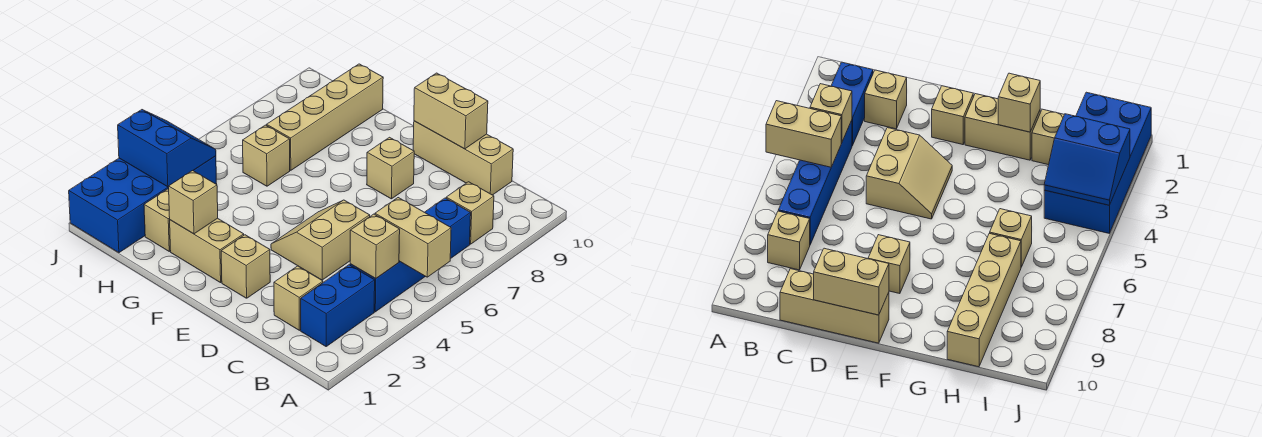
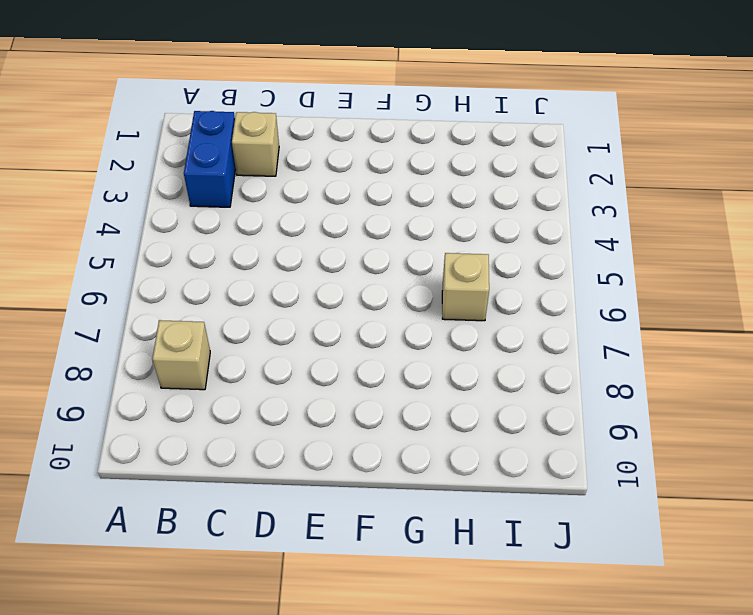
none -> blue 1x4 brick [350,198,471,312]
none -> tan 1x3 brick [413,121,513,195]
none -> tan 2x2 slope [271,200,370,280]

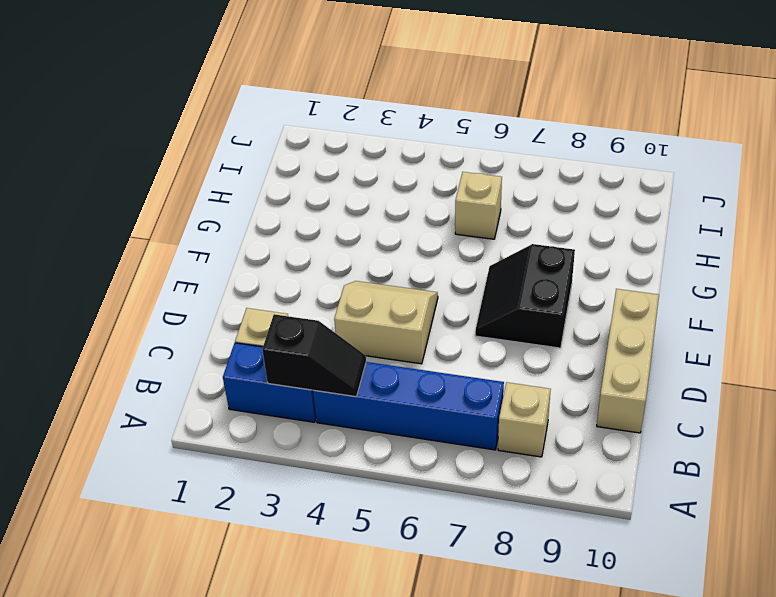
black 1x2 slope [262,314,366,397] -> tan 1x1 brick [350,214,400,278]
black 2x2 slope [475,244,575,348] -> tan 1x1 brick [367,137,414,199]
none -> tan 1x1 brick [221,235,270,298]
none -> tan 1x2 brick [170,218,244,283]
none -> tan 1x1 brick [144,189,171,251]

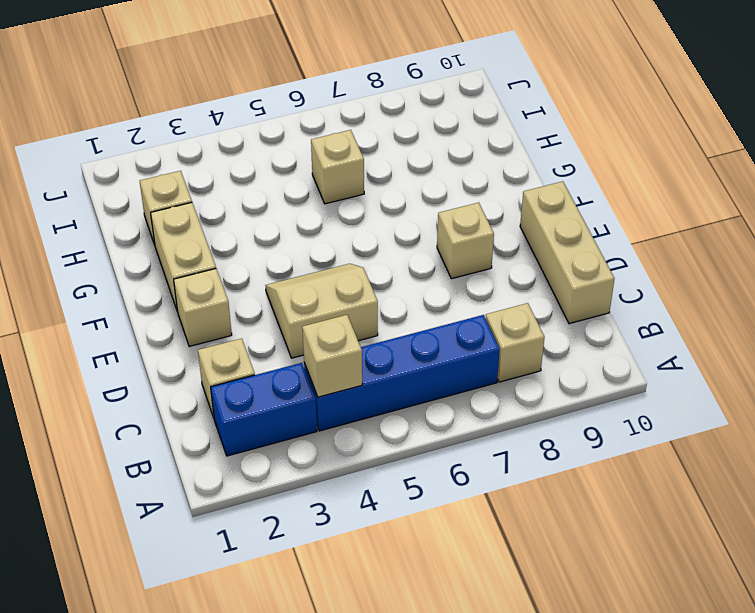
none -> tan 1x4 brick [267,64,383,170]
none -> blue 2x4 brick [69,156,217,253]
none -> tan 1x2 brick [375,198,451,277]

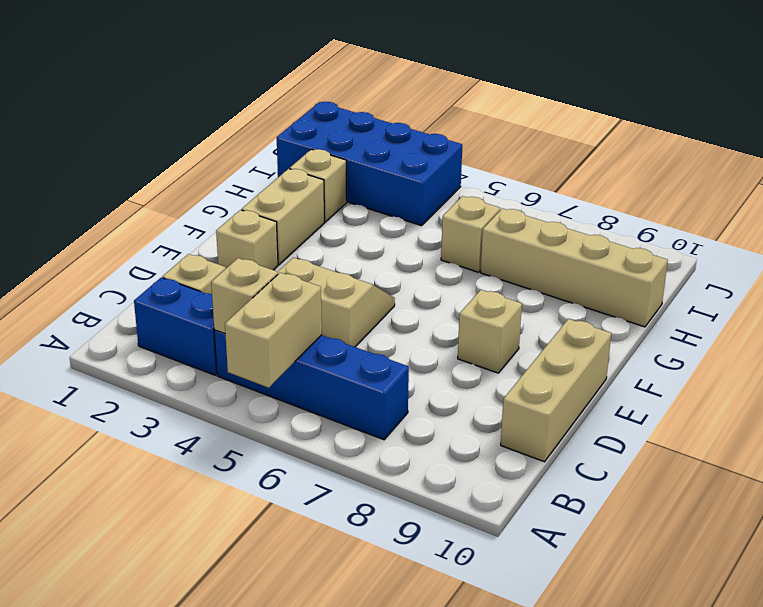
none -> tan 1x1 brick [446,182,494,244]
none -> tan 1x2 brick [414,73,488,149]
none -> tan 1x1 brick [169,171,218,234]

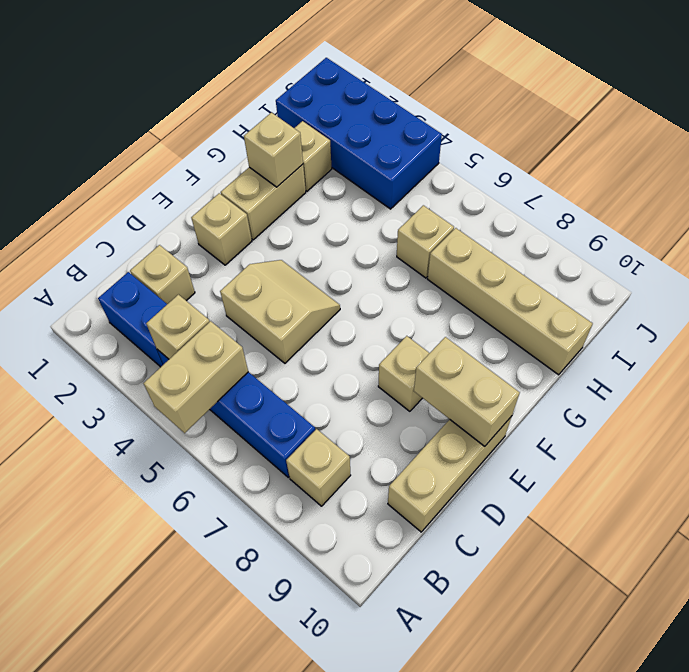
tan 1x2 brick [414,337,520,446] -> tan 1x2 brick turned to [414,73,488,149]
none -> blue 2x2 slope [118,110,216,187]

